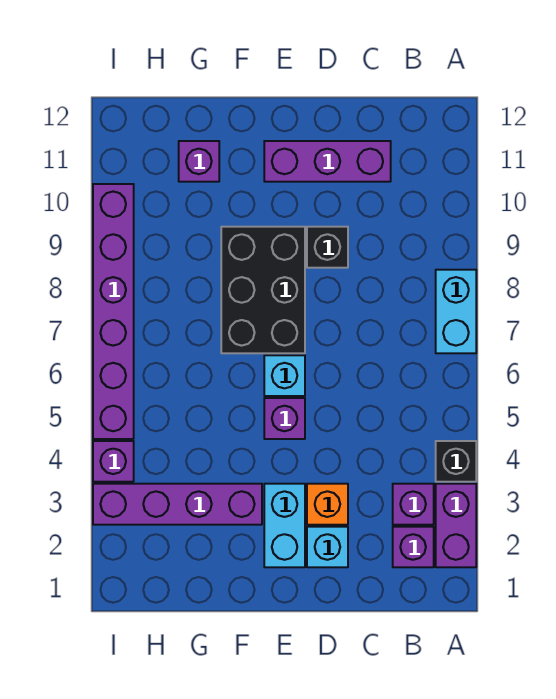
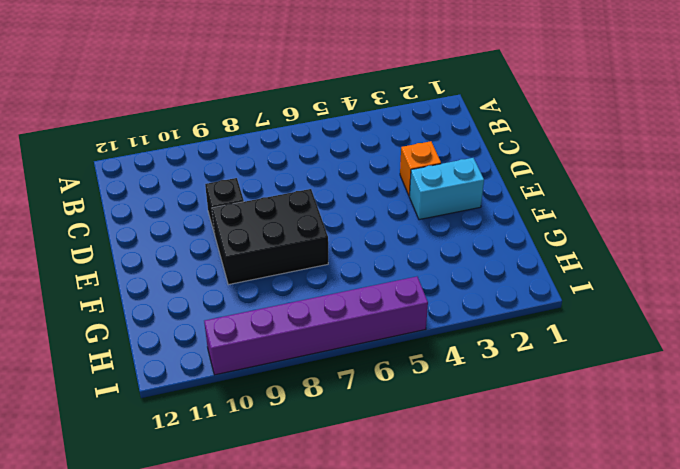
none -> purple 1x2 brick [436,484,476,567]
none -> black 1x1 brick [436,441,476,482]
none -> cyan 1x2 brick [436,270,476,353]

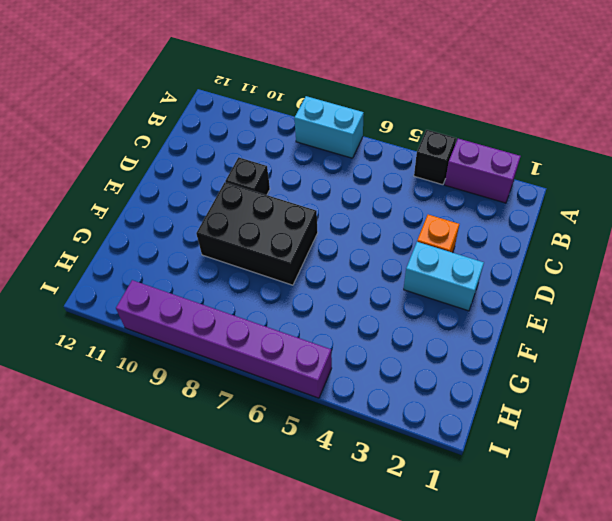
none -> purple 1x1 brick [393,527,434,567]
none -> purple 1x1 brick [393,484,434,525]
none -> purple 1x3 brick [264,141,391,182]

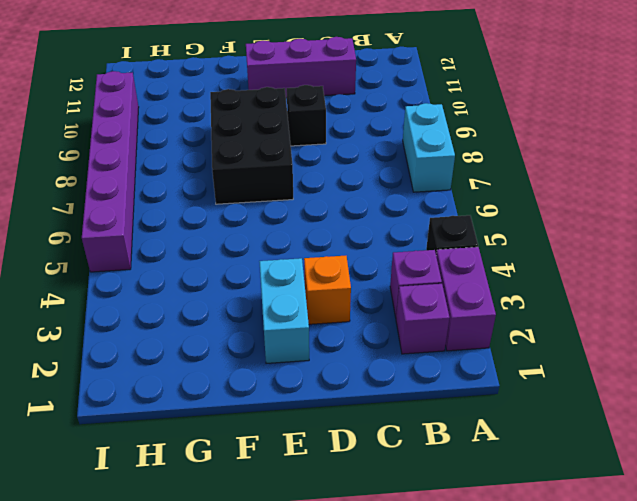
none -> cyan 1x1 brick [307,527,348,567]
none -> purple 1x1 brick [264,398,305,439]
none -> cyan 1x1 brick [264,355,305,396]

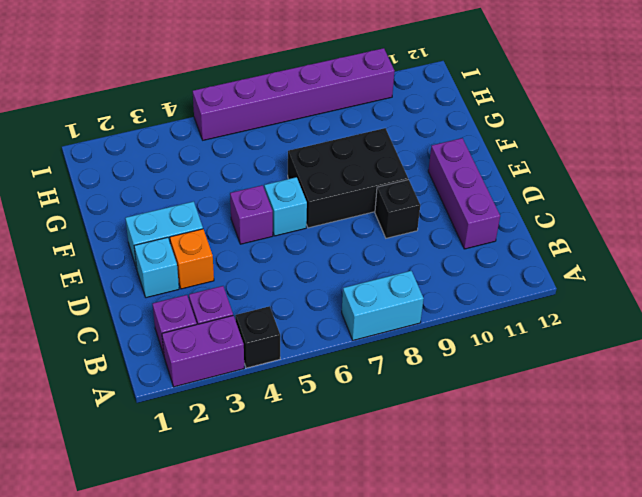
none -> purple 1x4 brick [93,484,262,525]
none -> purple 1x1 brick [179,141,219,182]
none -> purple 1x1 brick [93,441,134,482]

